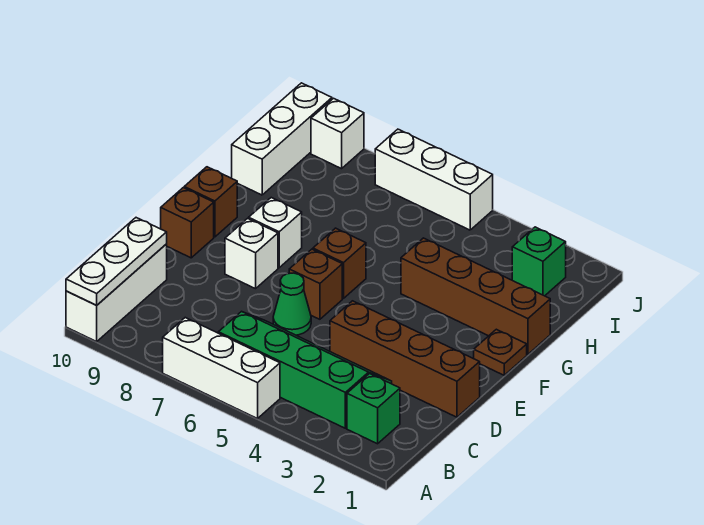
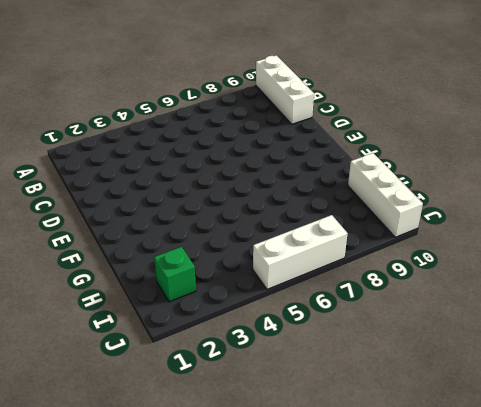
none -> white 1x3 brick [163,318,280,419]
none -> green 1x1 brick [347,374,400,444]
none -> green 2x4 slope [218,311,392,428]

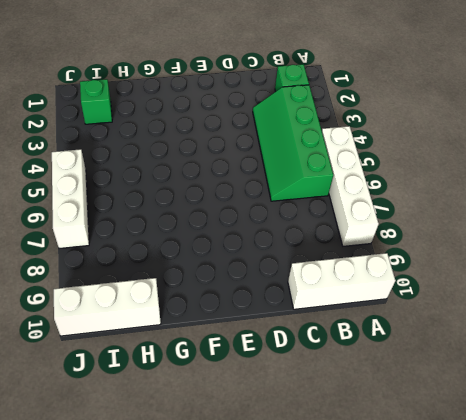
white 1x4 brick [322,126,379,246] -> white 1x3 brick [163,318,280,419]
none -> brown 1x4 brick [330,301,480,417]
none -> green 1x1 cone [273,273,311,335]
none -> brown 1x1 brick [289,249,342,319]

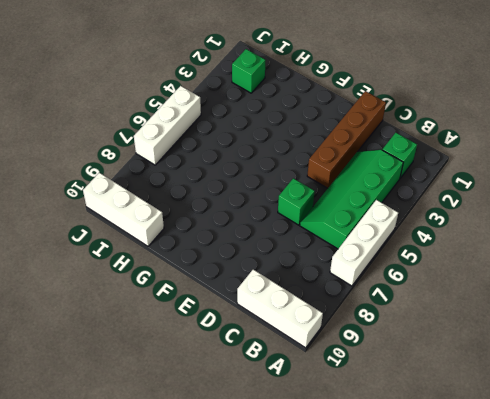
green 1x1 brick [278,178,315,225] -> green 1x1 cone [273,273,311,335]
none -> brown 1x1 brick [289,249,342,319]
none -> white 1x1 brick [225,218,278,289]
none -> brown 1x1 brick [161,188,214,258]

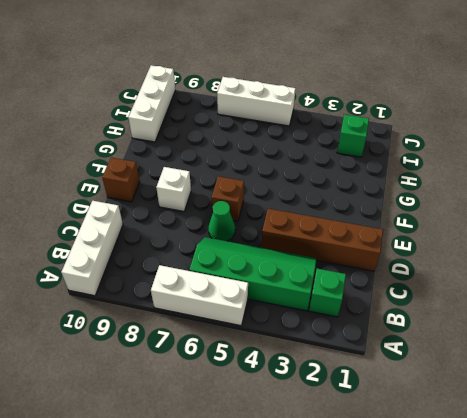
none -> brown 1x1 plate [474,329,527,375]
none -> brown 1x1 brick [313,228,366,299]
none -> white 1x1 brick [249,198,302,268]

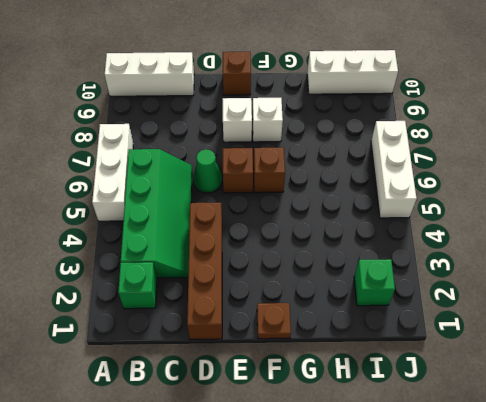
none -> brown 1x1 brick [184,167,237,237]
none -> brown 1x4 brick [401,238,550,354]
none -> white 1x1 brick [311,98,364,169]

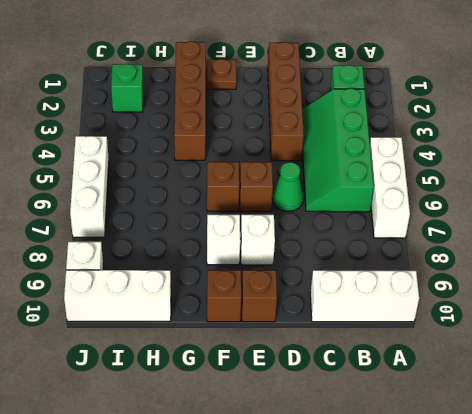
none -> white 1x3 plate [66,218,167,305]

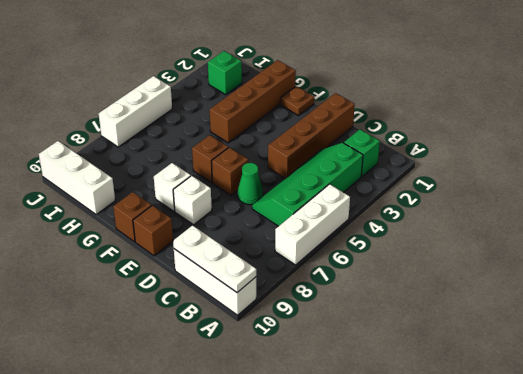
none -> white 1x1 brick [311,98,364,169]

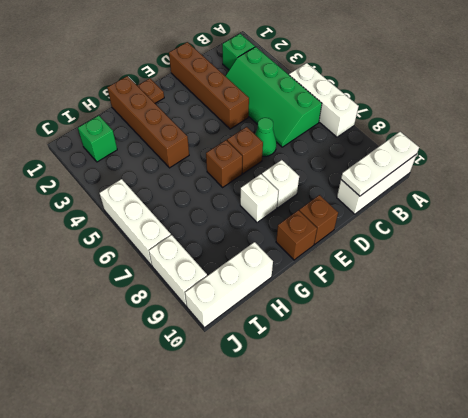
white 1x2 brick [149,235,207,306] -> white 1x1 brick [311,98,364,169]

